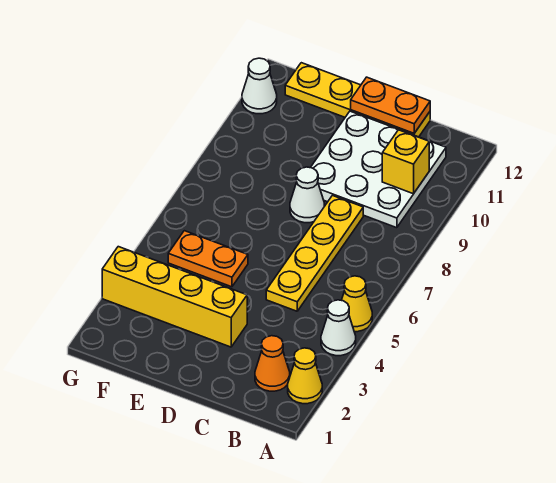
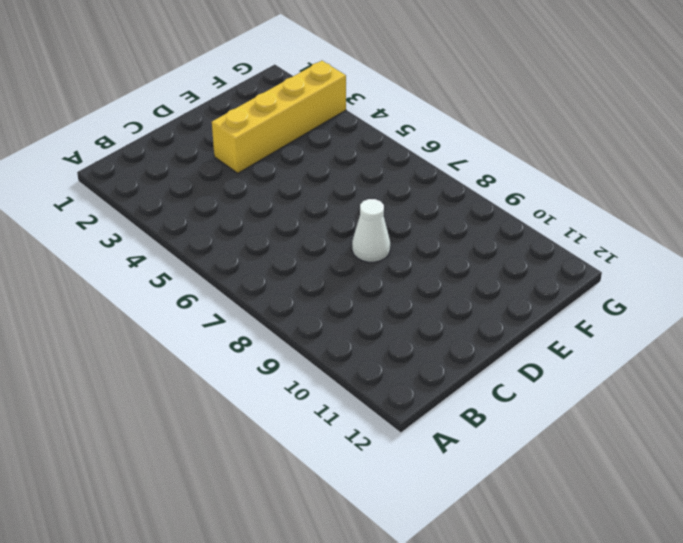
none -> yellow 1x1 cone [288,348,322,404]
none -> white 1x1 cone [321,300,356,356]
none -> yellow 1x1 cone [342,276,372,332]

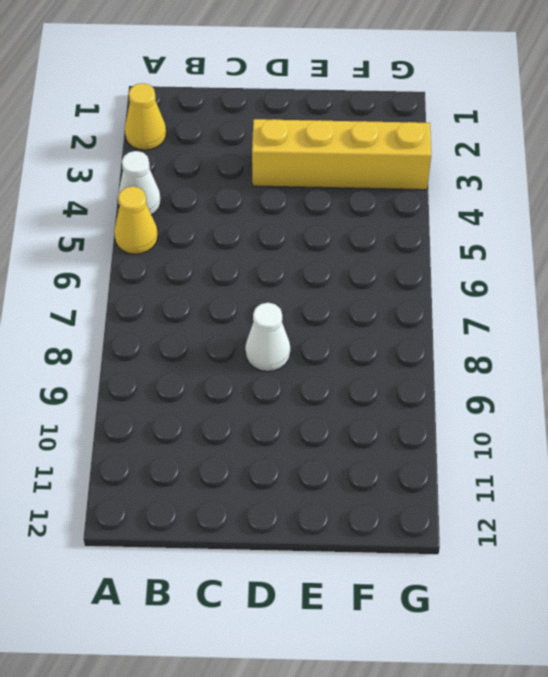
none -> orange 1x1 cone [255,336,290,391]
none -> white 3x3 plate [310,111,446,228]
none -> yellow 1x4 plate [266,196,363,311]

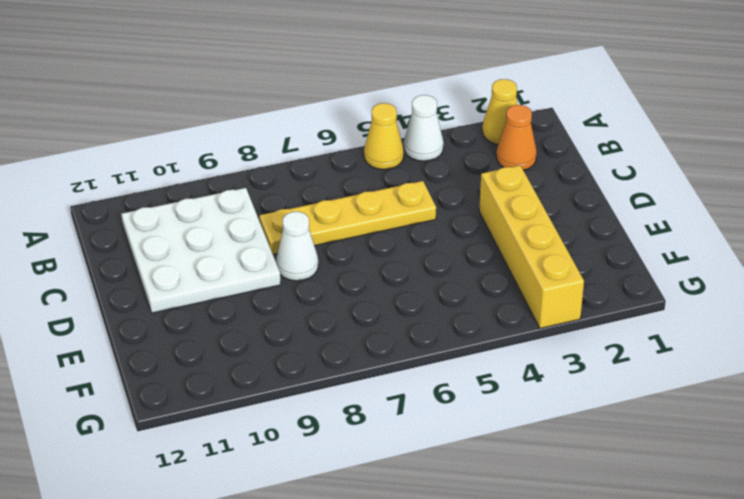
none -> yellow 1x4 plate [285,63,430,137]
none -> orange 1x2 plate [168,231,248,287]
none -> white 1x1 cone [242,58,277,114]

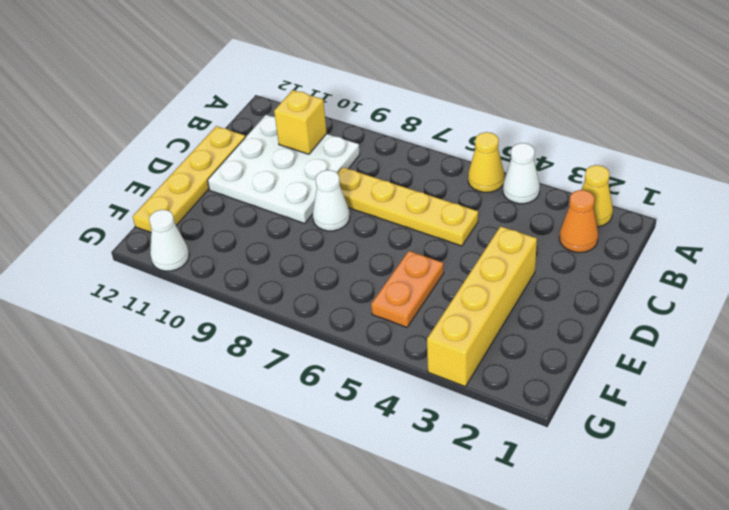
none -> orange 1x2 plate [351,77,430,133]

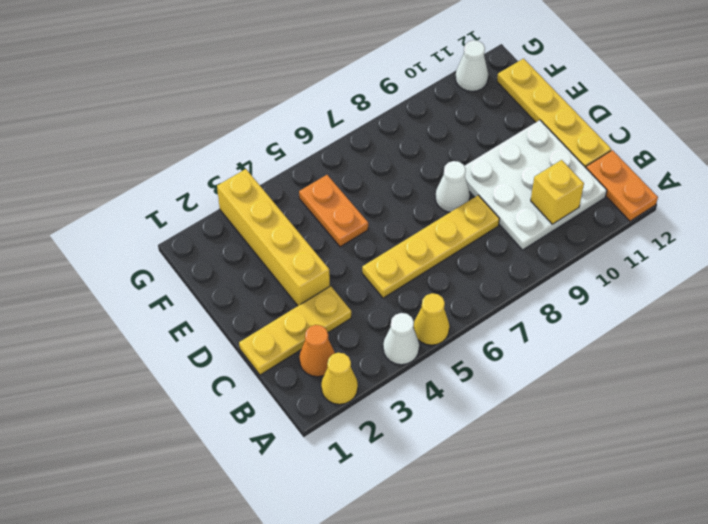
orange 1x2 plate [586,150,658,221] -> orange 1x2 plate moved to [351,77,430,133]
yellow 1x3 plate [239,286,351,375] -> none

